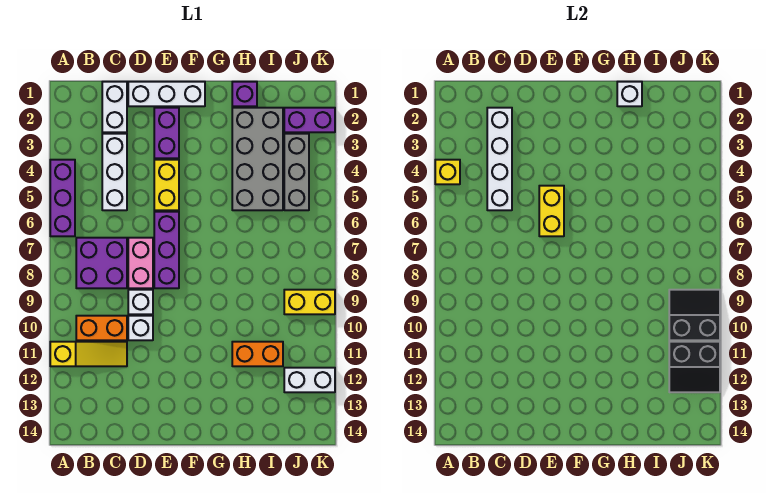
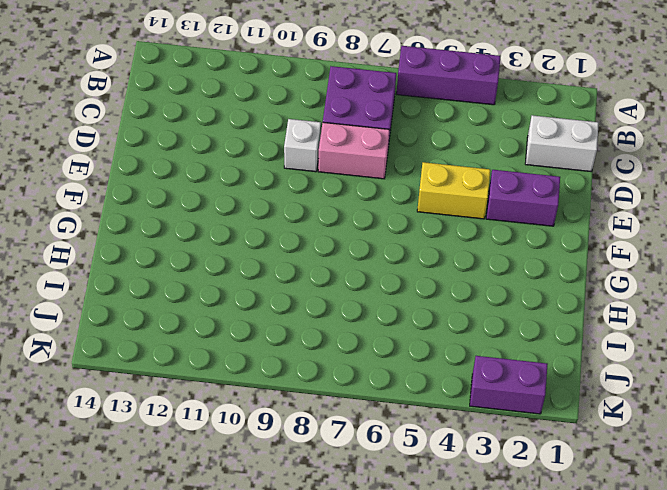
purple 1x2 brick [470,356,548,414] -> purple 1x2 brick turned to [284,108,335,132]
none -> yellow 1x3 slope [50,342,127,366]
none -> orange 1x2 brick [76,316,127,340]
none -> white 1x3 brick [102,134,127,210]

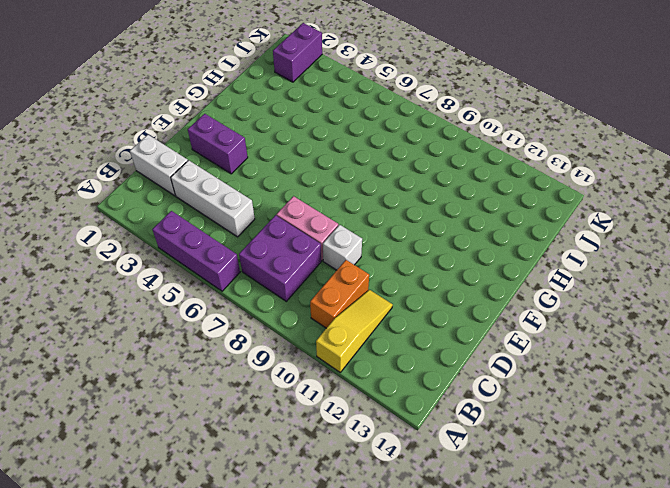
none -> white 1x3 brick [128,82,205,106]
none -> white 1x1 brick [128,316,153,340]
none -> yellow 1x2 brick [154,160,179,210]

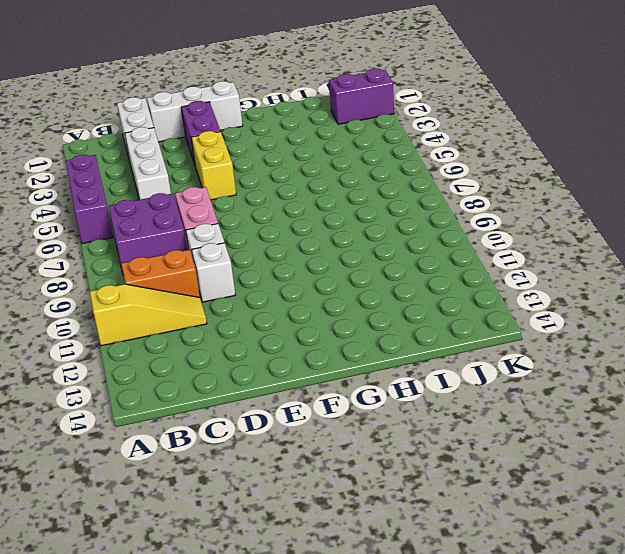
none -> purple 1x3 brick [154,212,179,288]
none -> purple 1x1 brick [232,82,257,106]
none -> grey 2x4 brick [232,108,283,210]

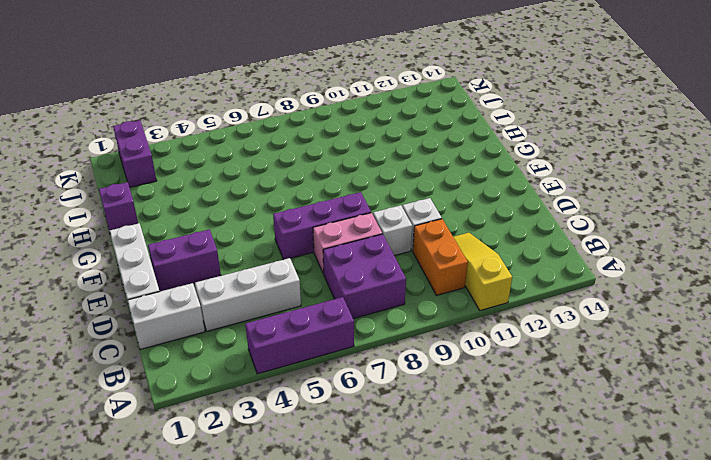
none -> yellow 1x2 brick [154,160,179,210]
none -> grey 2x4 brick [232,108,283,210]
none -> orange 1x2 brick [232,342,283,366]

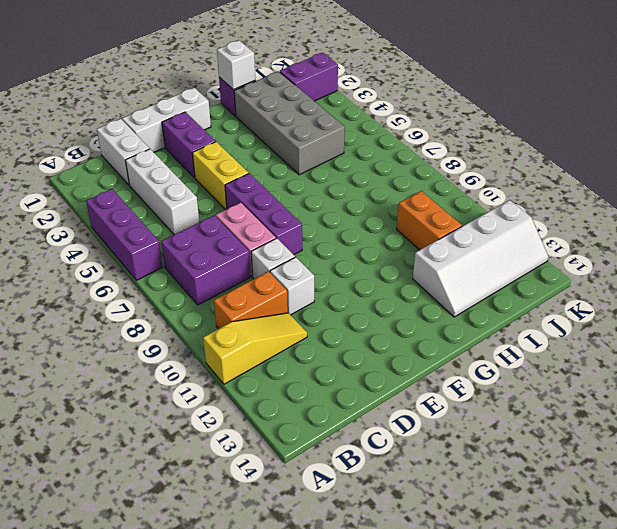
white 2x4 slope [413,200,548,317] -> white 1x2 brick [284,368,335,392]
orange 1x2 brick [396,191,462,250] -> orange 1x2 brick turned to [232,342,283,366]
none -> grey 1x3 brick [284,134,309,210]
none -> yellow 1x2 brick [284,290,335,314]
none -> yellow 1x1 brick [435,160,460,184]

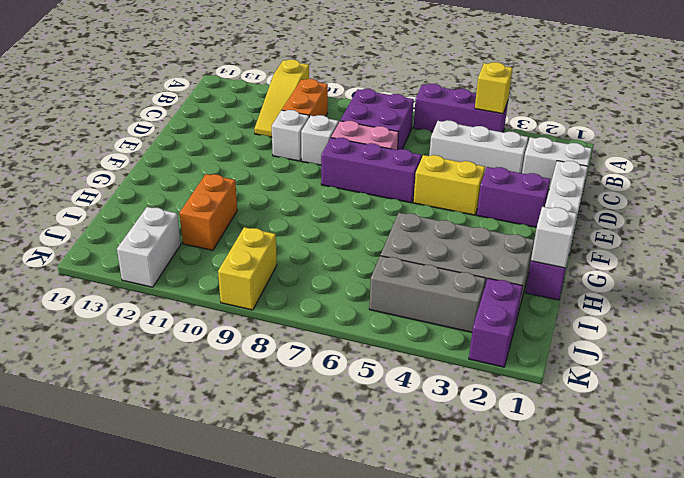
none -> white 1x4 brick [487,108,512,210]
none -> yellow 1x2 brick [539,186,564,236]
none -> black 2x2 slope [669,290,720,340]

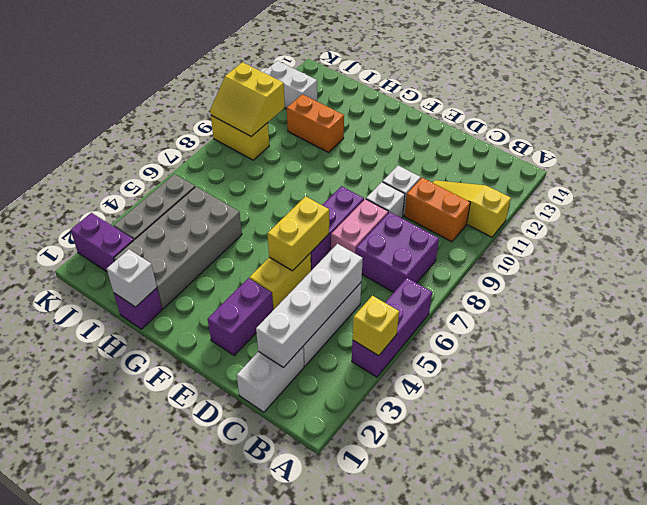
yellow 2x2 slope [210,62,285,137] -> black 2x2 slope [669,290,720,340]
none -> white 1x3 brick [128,82,205,106]
none -> black 2x2 slope [669,342,720,392]

